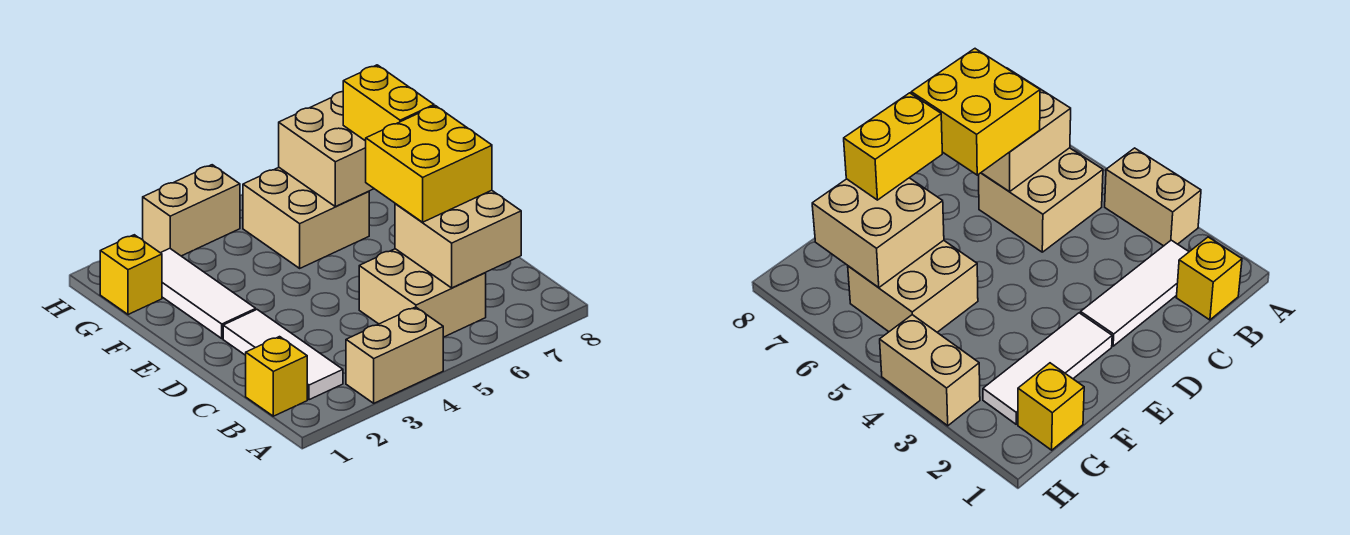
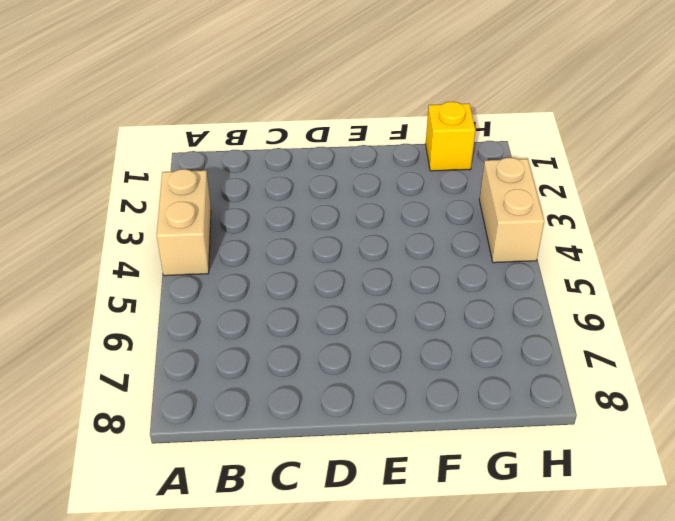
none -> yellow 1x1 brick [246,337,307,416]
none -> white 1x3 tile [223,310,343,400]
none -> tan 2x2 brick [359,249,486,337]

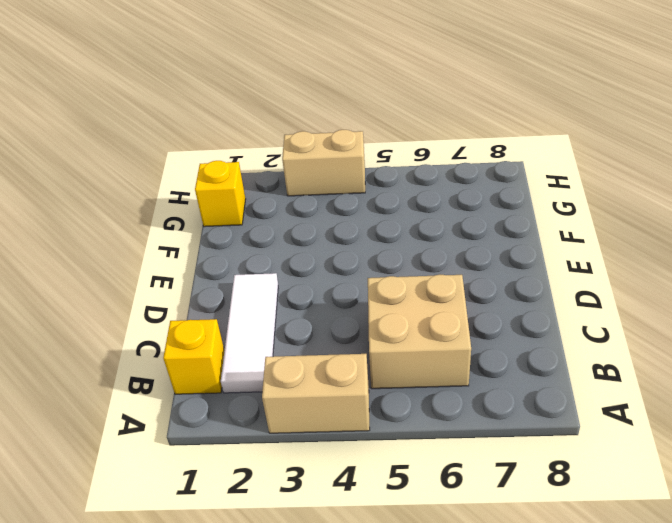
none -> white 1x3 tile [161,248,256,338]
none -> tan 2x2 brick [243,168,369,268]
none -> tan 2x2 brick [395,190,521,288]

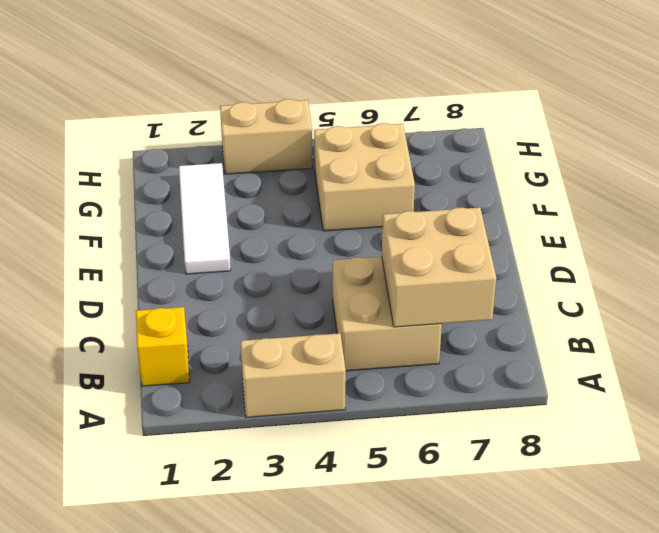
none -> white 1x3 tile [223,310,343,400]
none -> yellow 1x1 brick [100,235,162,314]
none -> tan 2x2 brick [279,92,374,207]

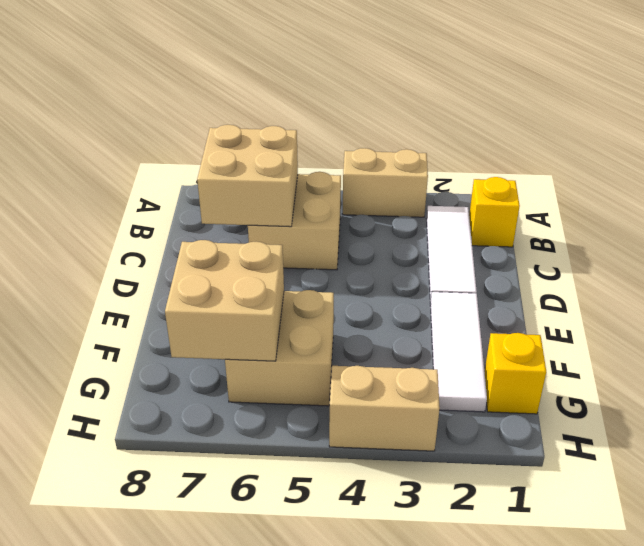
none -> yellow 2x2 brick [366,106,492,222]
none -> yellow 1x2 brick [343,65,434,141]

